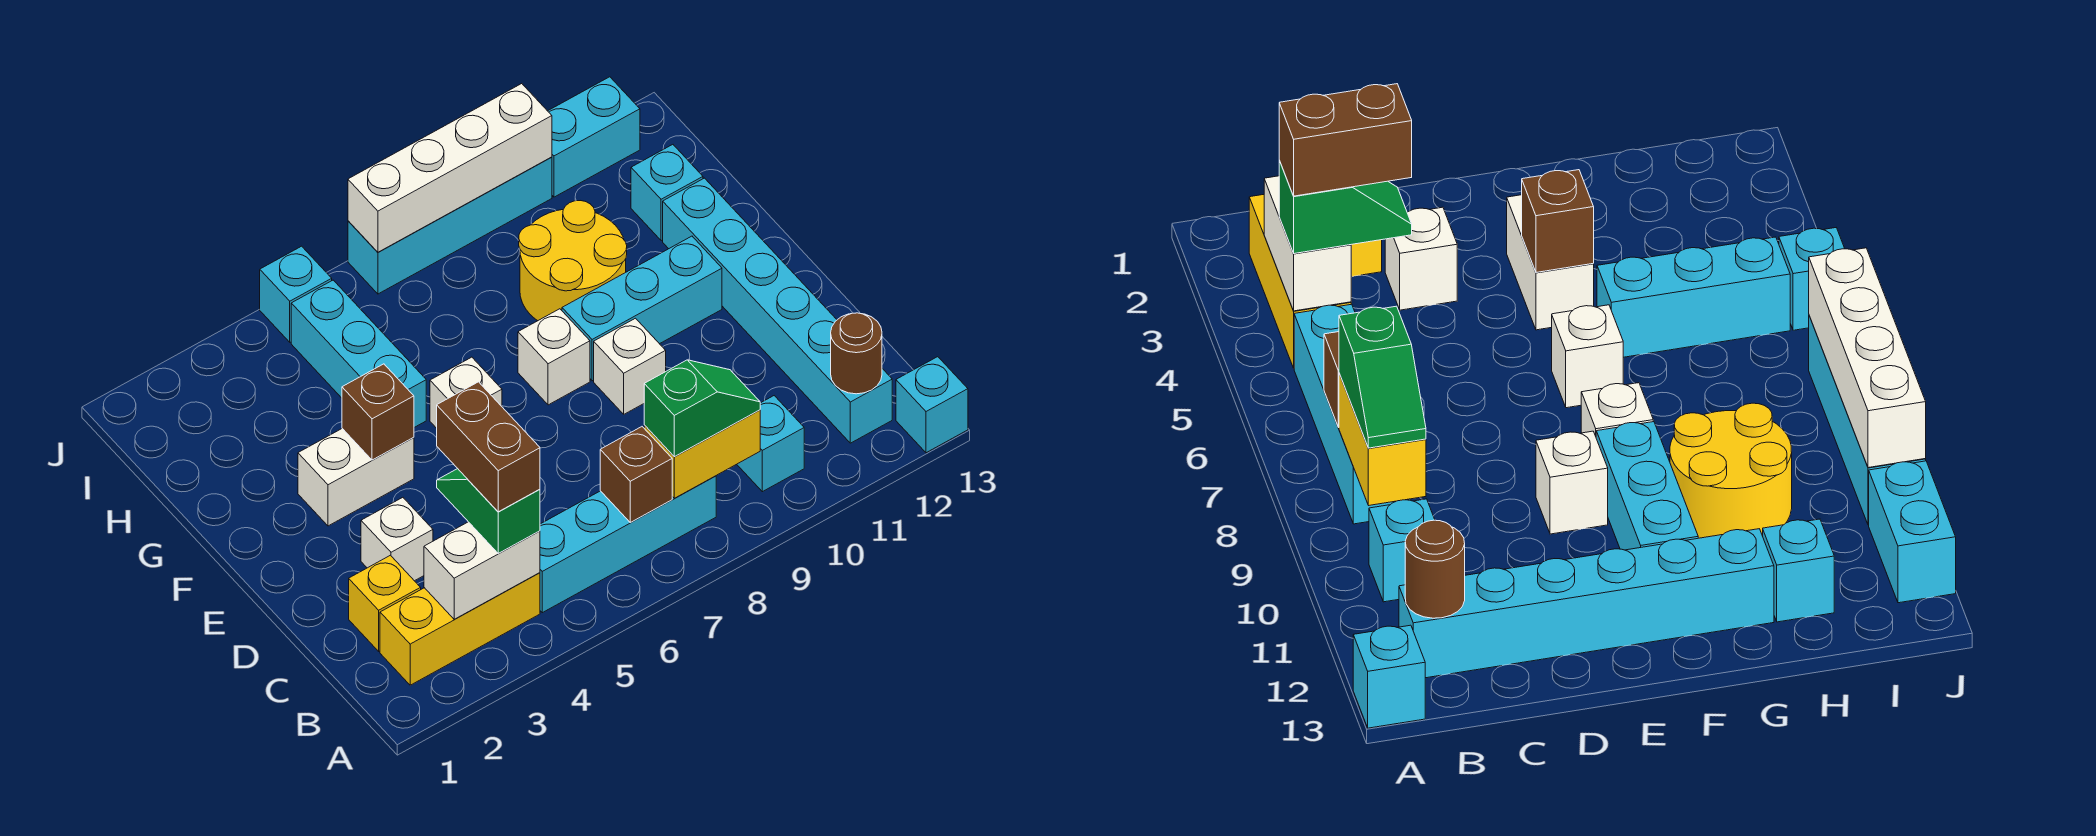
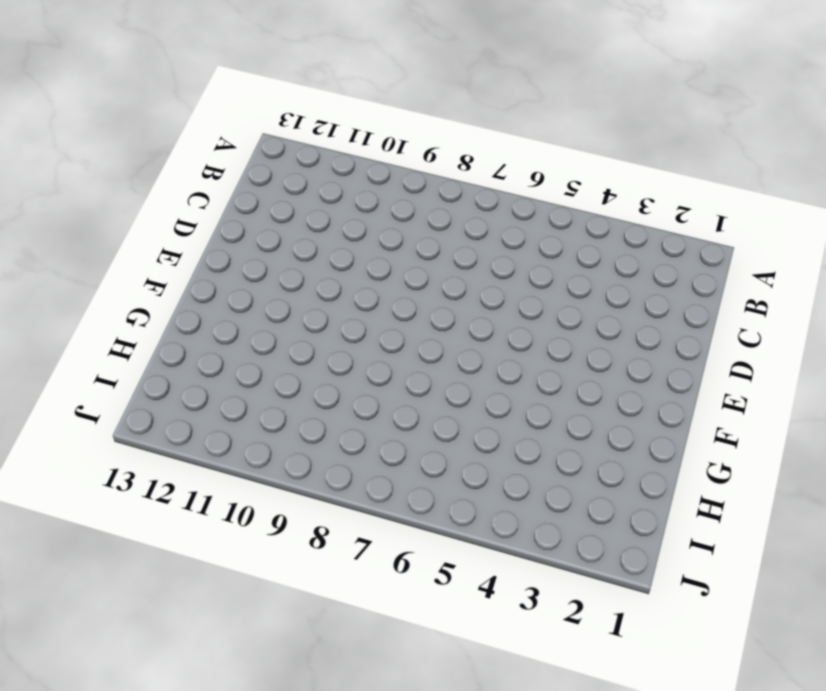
none -> cyan 1x1 brick [896,357,968,453]
none -> yellow 1x3 brick [380,573,540,685]
none -> cyan 1x4 brick [540,476,716,613]

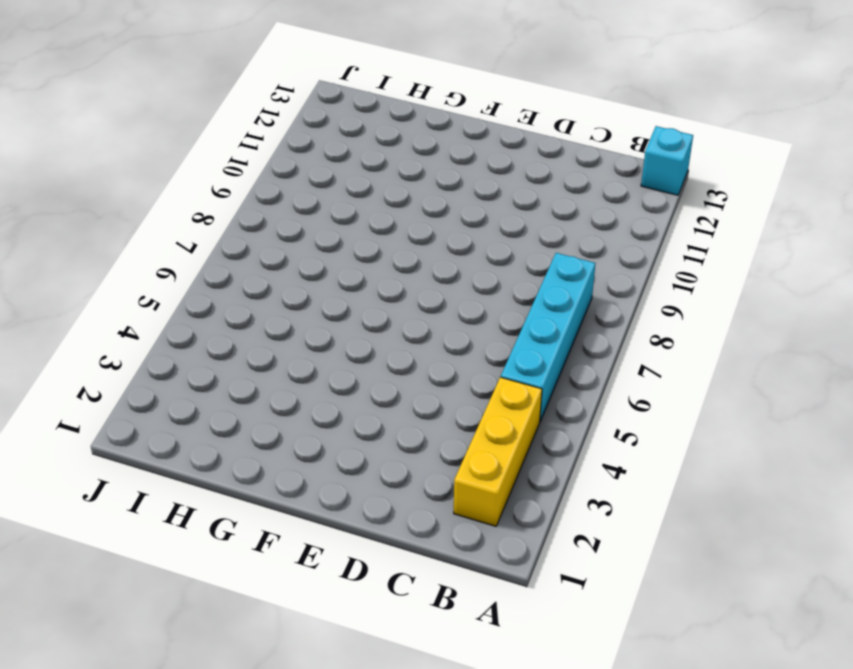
none -> cyan 1x1 brick [737,396,804,492]
none -> cyan 1x6 brick [663,178,892,443]
none -> yellow 1x1 brick [349,555,421,651]

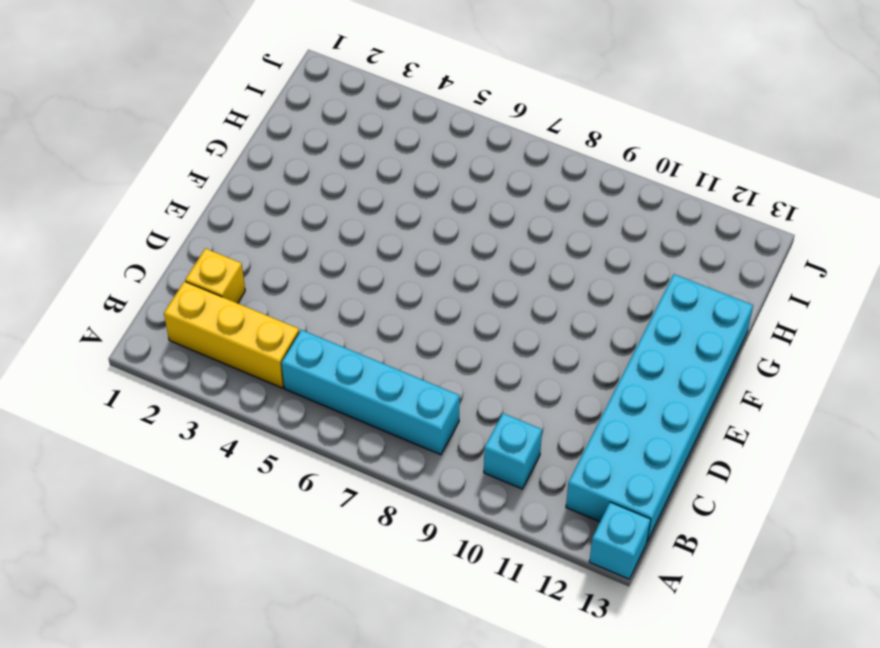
cyan 2x6 brick [566,274,753,541] -> cyan 1x6 brick [663,178,892,443]
none -> white 1x1 brick [361,498,433,581]
none -> white 1x1 brick [594,318,666,414]
none -> white 1x2 brick [298,429,414,526]

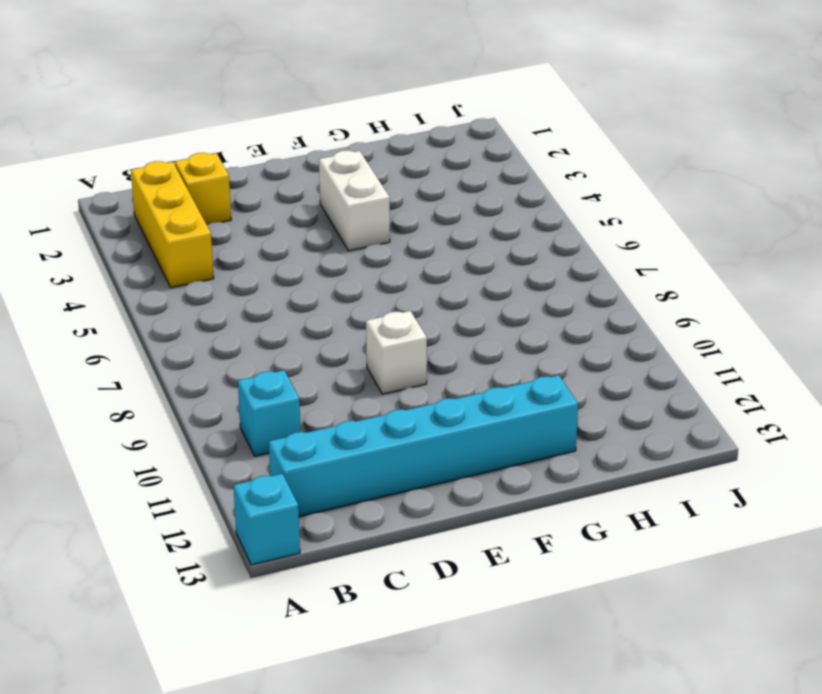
none -> cyan 1x4 brick [540,476,716,613]
none -> white 1x1 brick [361,498,433,581]
none -> white 1x1 brick [430,357,502,428]

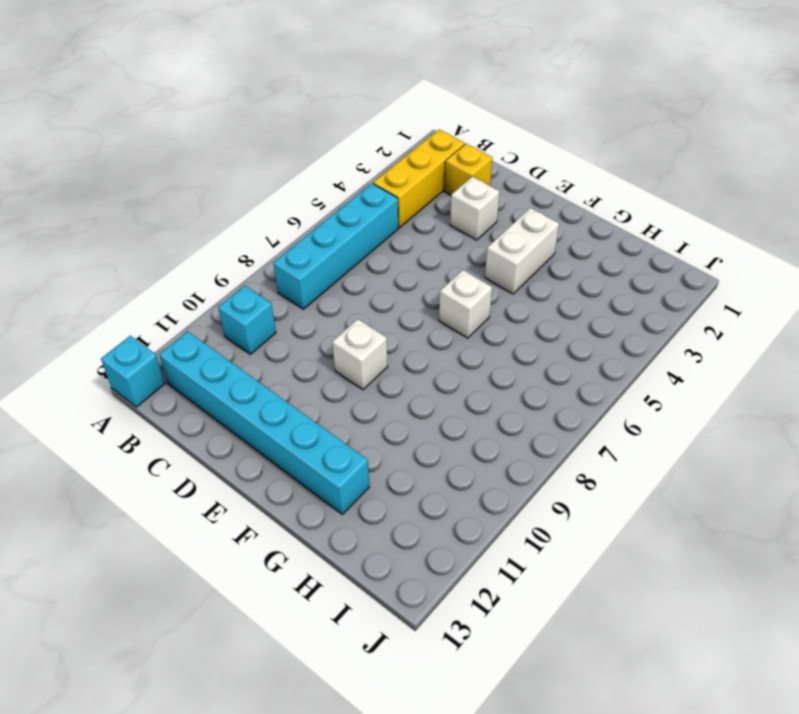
none -> white 1x1 brick [518,309,590,405]
none -> cyan 1x3 brick [562,236,722,381]
none -> cyan 1x3 brick [291,280,426,427]

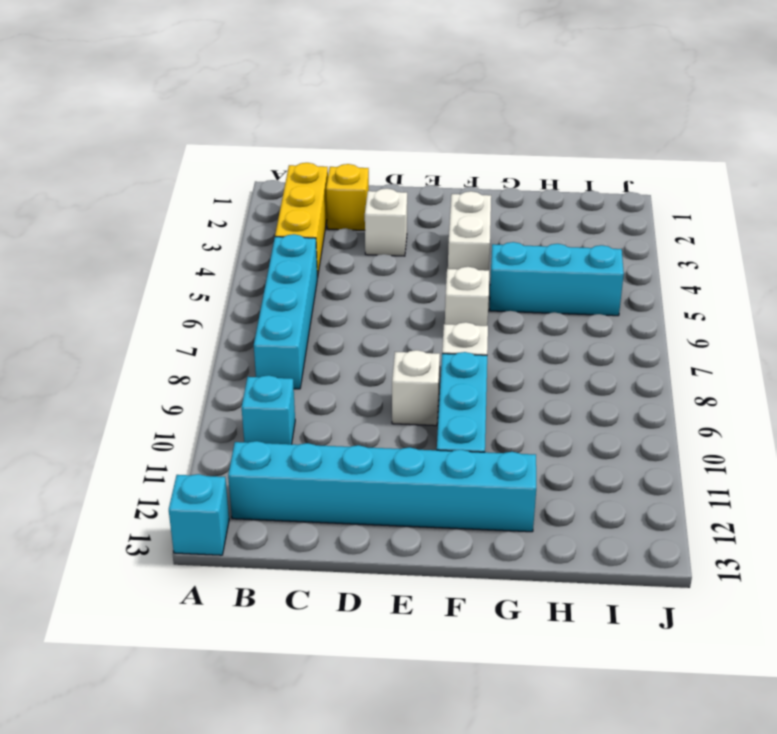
none -> yellow 2x2 round brick [519,201,627,321]
none -> cyan 1x1 brick [631,145,703,241]
none -> cyan 1x1 brick [260,246,332,342]

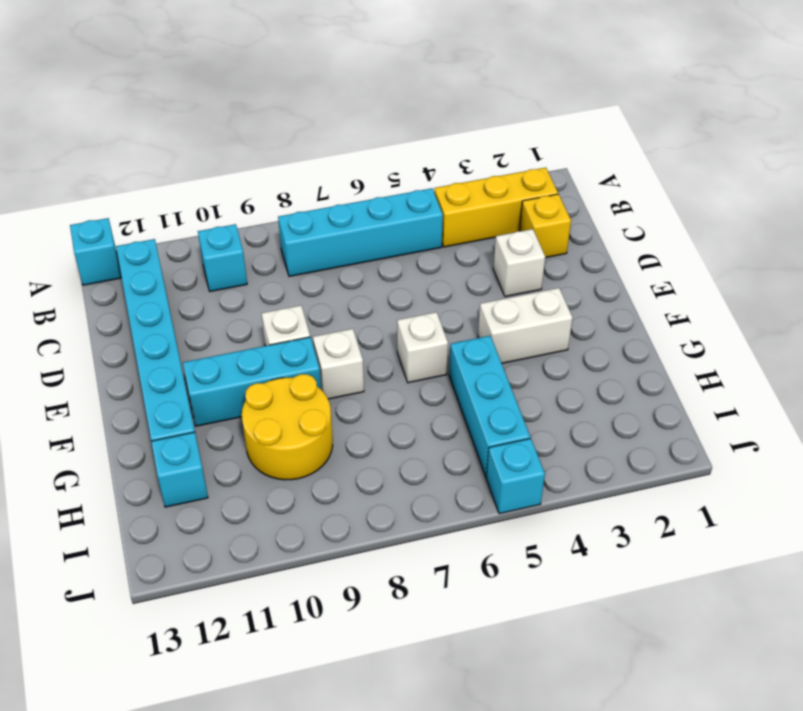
none -> cyan 1x4 brick [348,157,552,294]
none -> cyan 1x2 brick [548,77,640,197]
none -> white 1x2 brick [424,522,540,619]

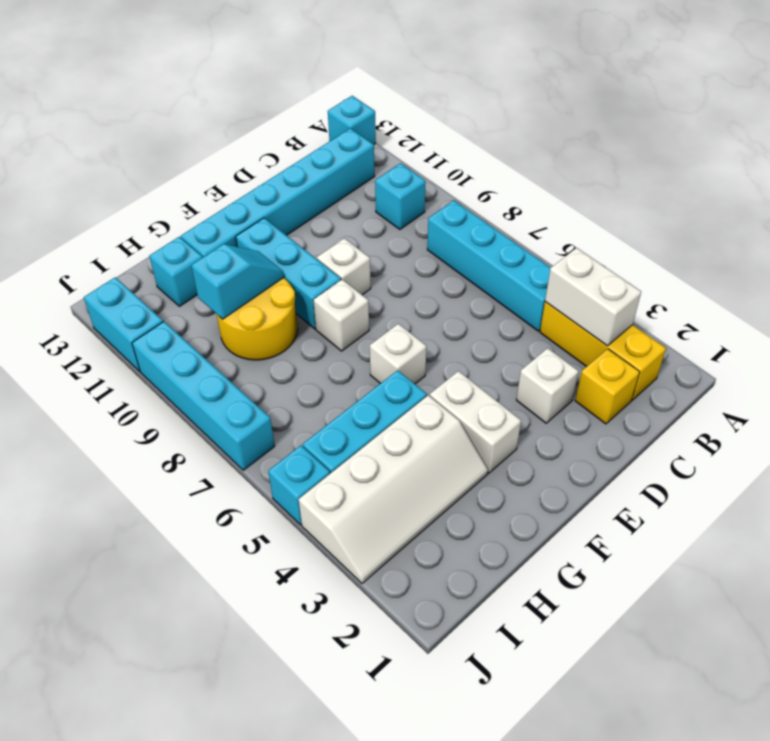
white 2x4 slope [299,395,488,583] -> none
cyan 1x2 slope [191,244,284,319] -> none
none -> brown 1x1 brick [600,427,672,522]
none -> yellow 1x2 brick [644,410,760,498]
none -> brown 1x1 round brick [831,313,882,394]

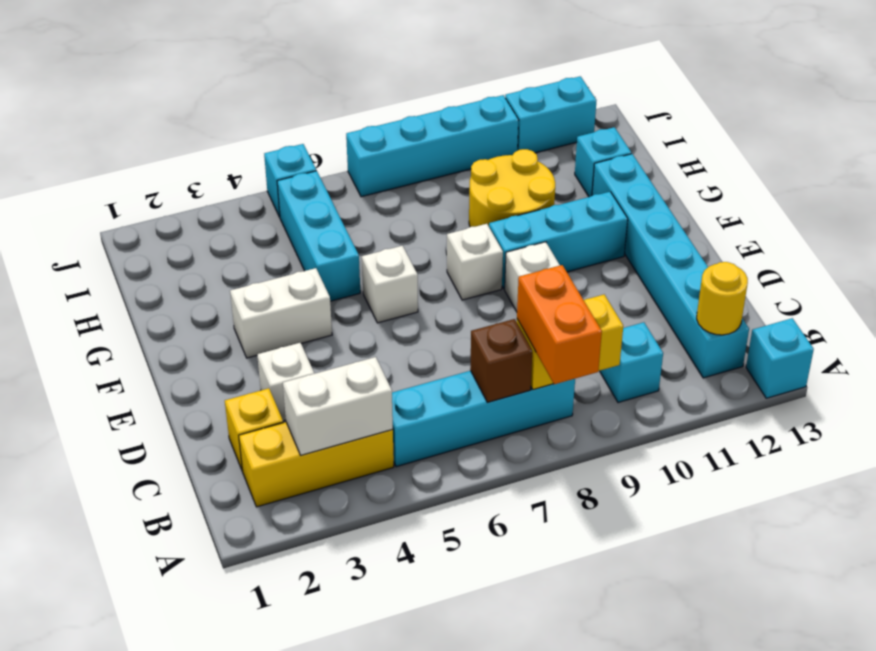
orange 1x2 brick [517,265,602,384] -> green 1x2 slope [644,360,760,457]
yellow 1x1 round brick [697,262,748,335] -> brown 1x1 round brick [831,313,882,394]
none -> brown 1x1 brick [342,364,414,460]
none -> white 1x4 brick [348,84,552,252]
none -> green 1x2 slope [437,469,540,554]

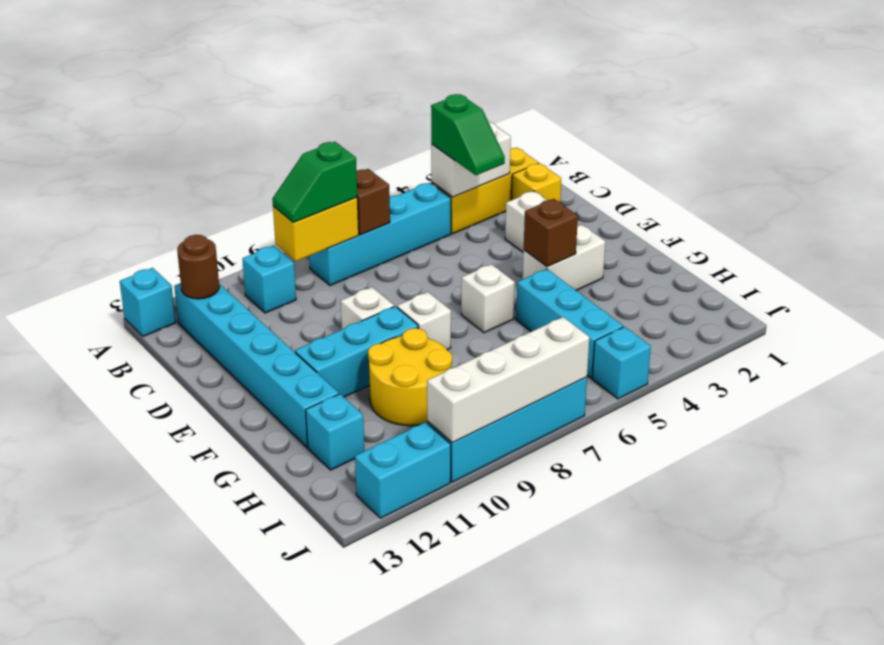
none -> brown 1x2 brick [437,382,540,512]

